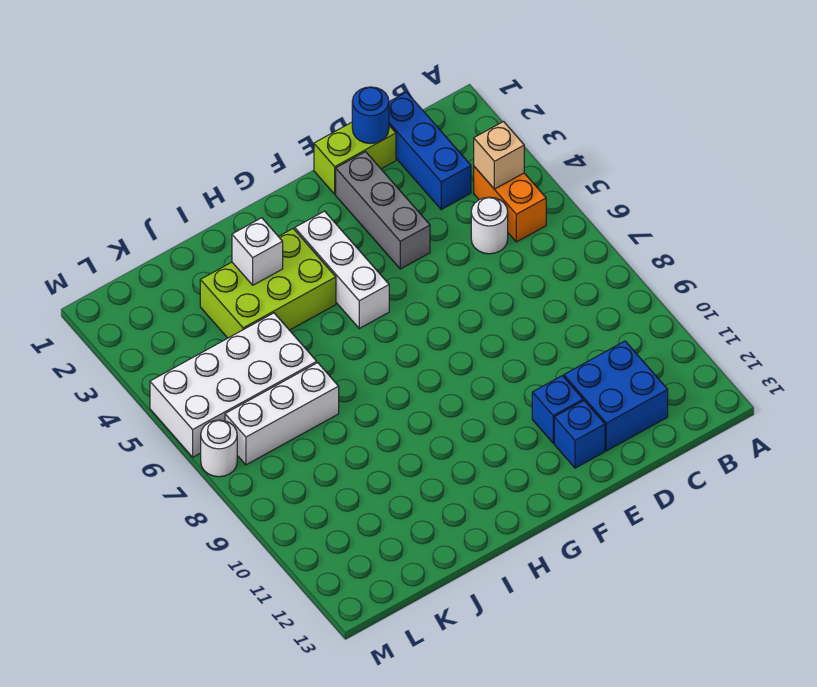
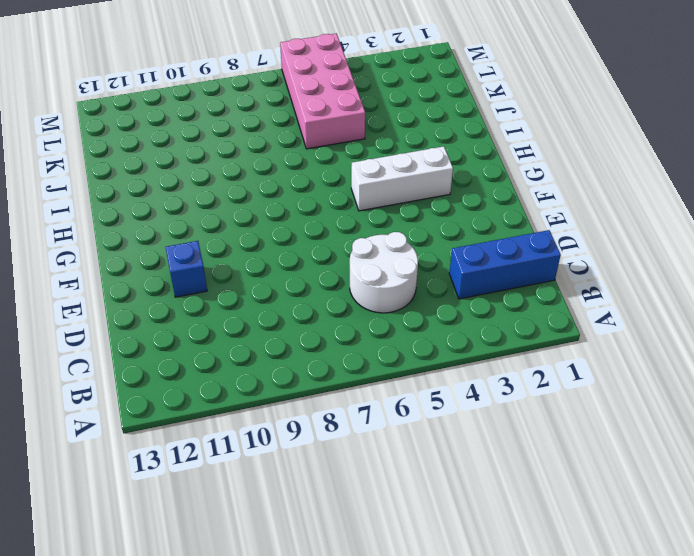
white 2x2 round brick [350,232,418,313] -> white 1x1 round brick [471,197,508,254]
pink 2x4 brick [280,34,365,149] -> white 2x4 brick [150,313,317,457]
none -> orange 1x2 brick [474,167,546,242]
none -> blue 2x2 brick [564,341,668,451]
none -> lime 1x2 brick [314,122,396,194]

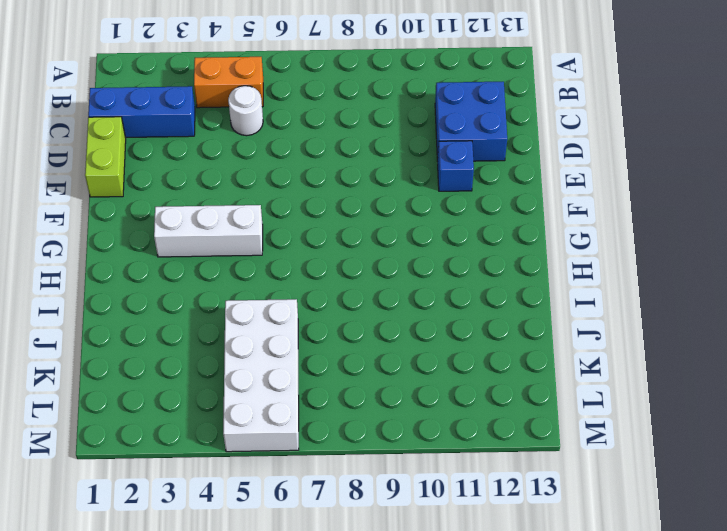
none -> grey 1x3 brick [336,152,430,269]
none -> blue 1x1 brick [554,401,605,468]
none -> lime 2x3 brick [200,229,336,338]

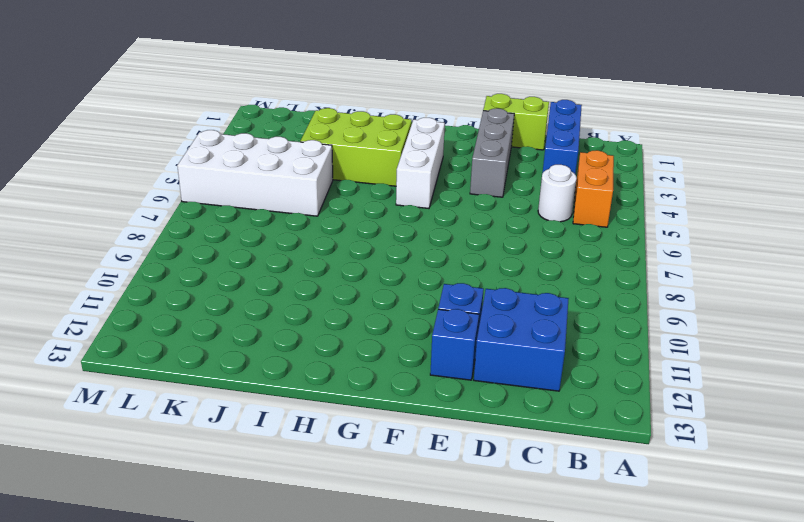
none -> white 1x3 brick [225,363,339,465]
none -> white 1x1 round brick [201,420,237,477]
none -> tan 1x1 brick [474,122,524,189]

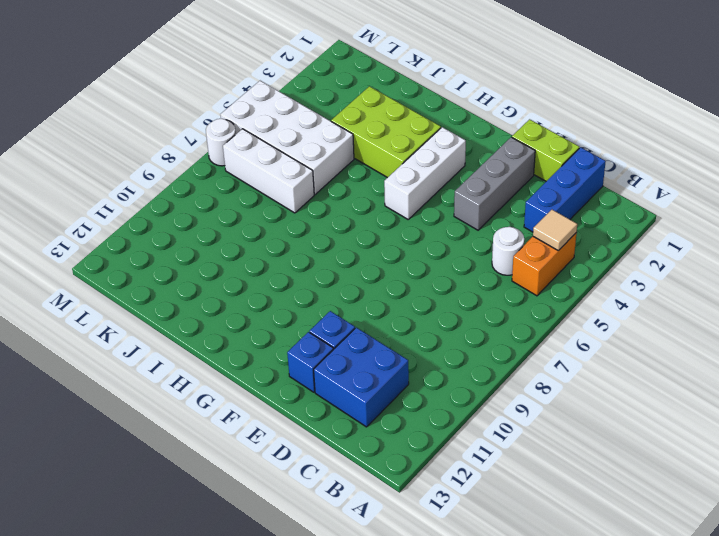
tan 1x1 tile [533,210,577,251] -> tan 1x1 brick [474,122,524,189]
none -> blue 1x1 round brick [352,87,389,144]
none -> white 1x1 brick [232,218,283,285]

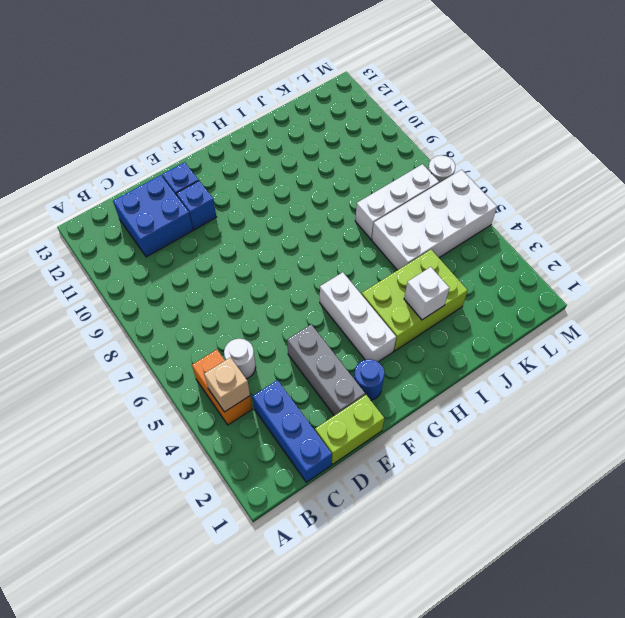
blue 1x1 round brick [354,359,385,400] -> blue 1x1 round brick moved to [352,87,389,144]

